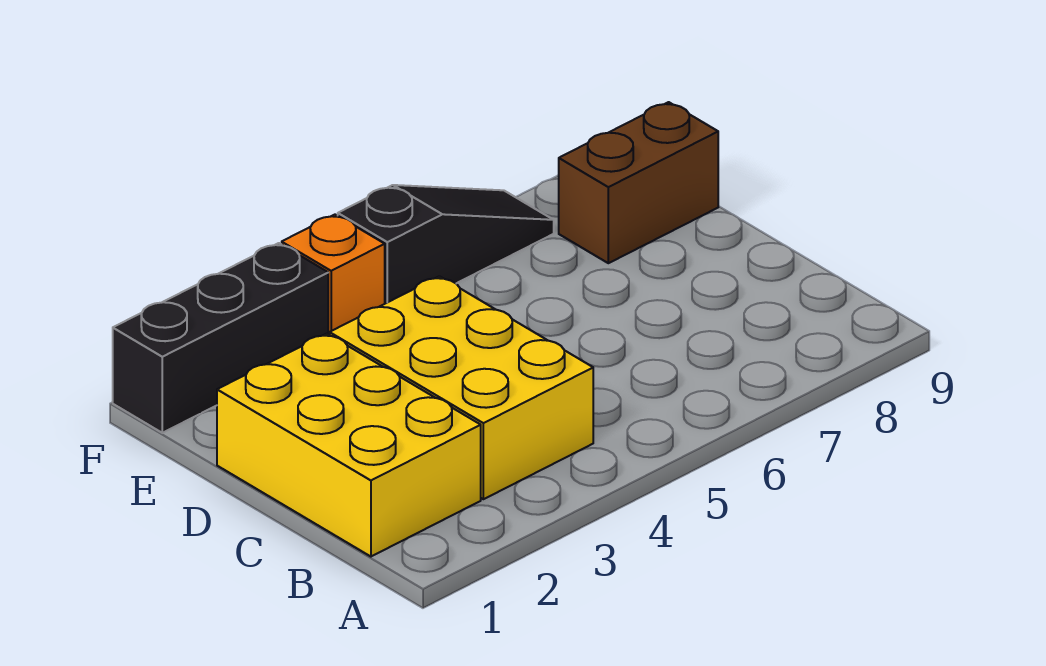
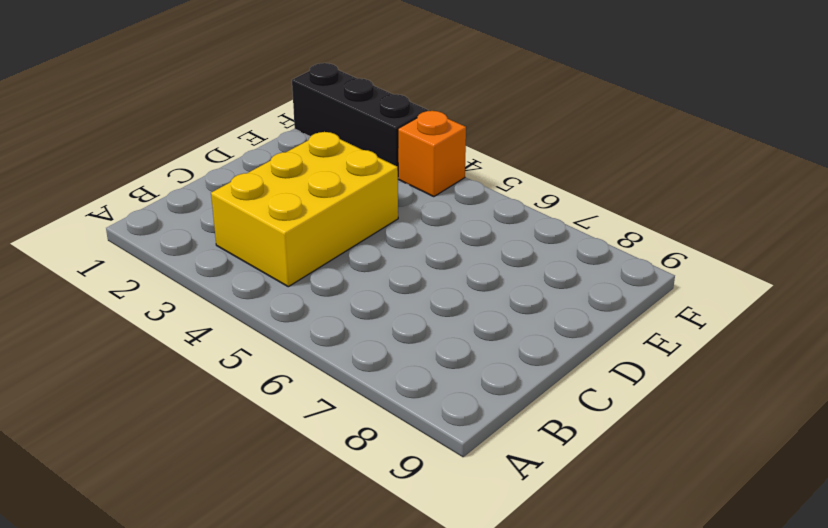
none -> yellow 2x3 brick [217,334,481,557]
none -> brown 1x2 brick [559,102,718,263]

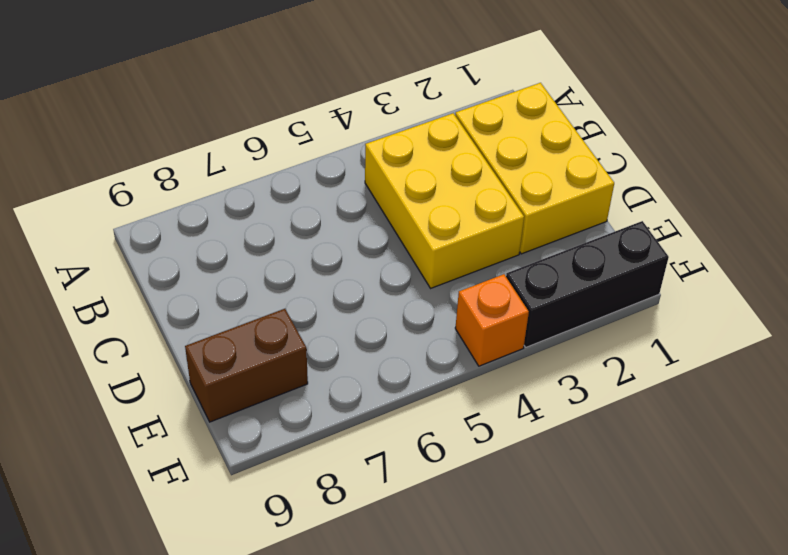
none -> black 1x3 slope [338,185,554,304]

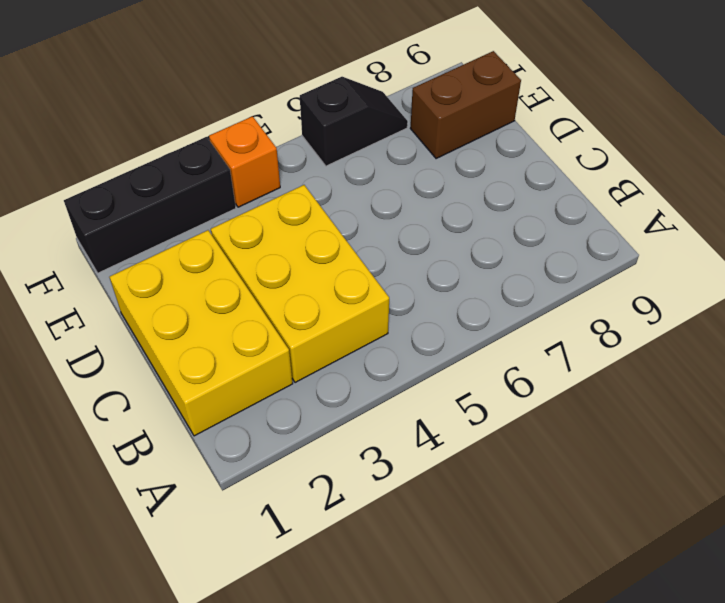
black 1x2 slope [300,77,408,166] -> black 1x3 slope [338,185,554,304]

